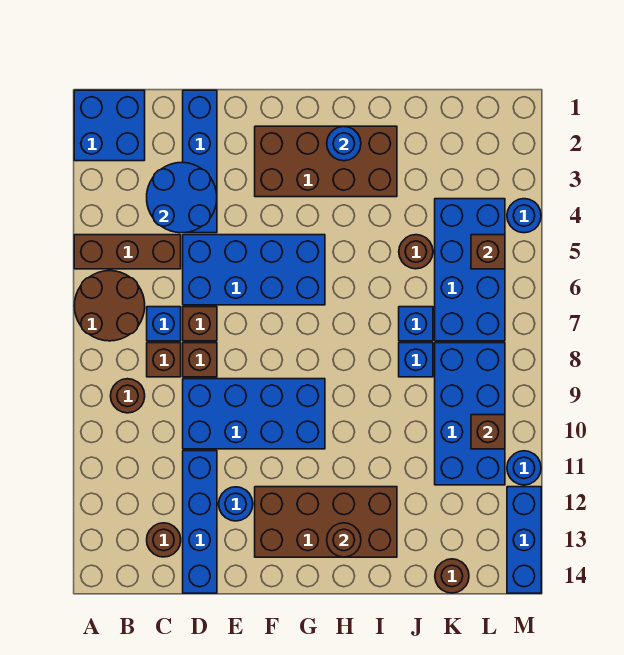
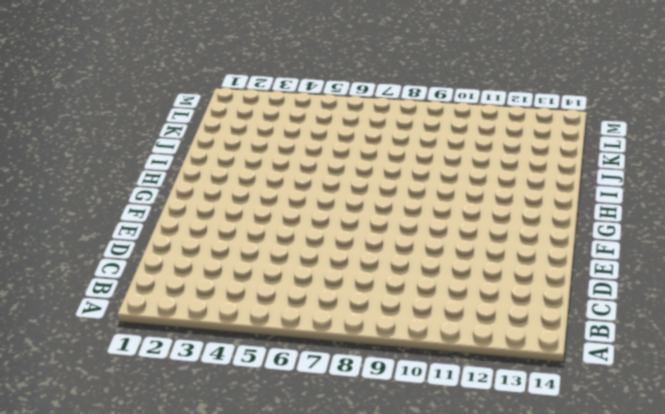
none -> blue 2x2 brick [74,90,145,161]
none -> brown 1x3 brick [74,235,181,269]
none -> brown 2x2 round brick [74,271,145,341]
none -> brown 1x1 round brick [111,379,145,413]

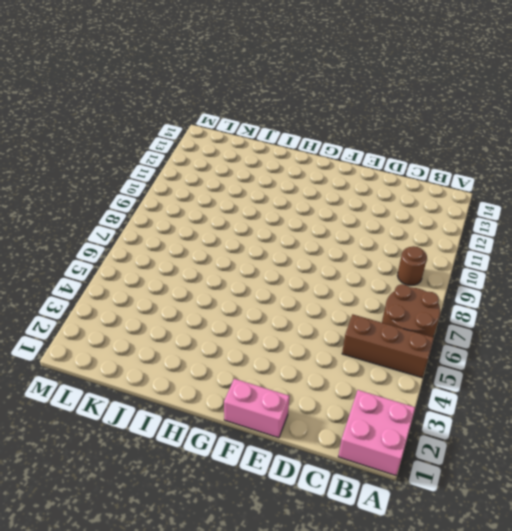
pink 2x2 brick [338,390,415,476] -> blue 2x2 brick [74,90,145,161]
pink 1x2 brick [224,379,289,438] -> none
none -> blue 1x1 brick [147,307,181,341]
none -> brown 1x1 brick [147,343,181,377]
none -> brown 1x1 round brick [147,523,181,557]
none -> blue 1x4 brick [183,90,217,233]

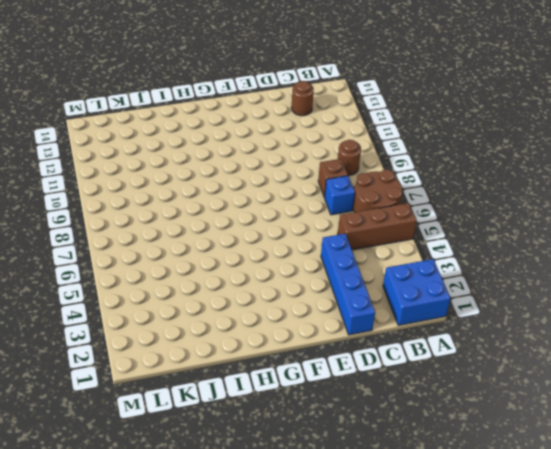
none -> blue 2x4 brick [183,235,325,305]
none -> brown 1x1 brick [183,307,217,341]
none -> brown 1x1 brick [183,343,217,377]
none -> blue 2x4 brick [183,379,325,449]

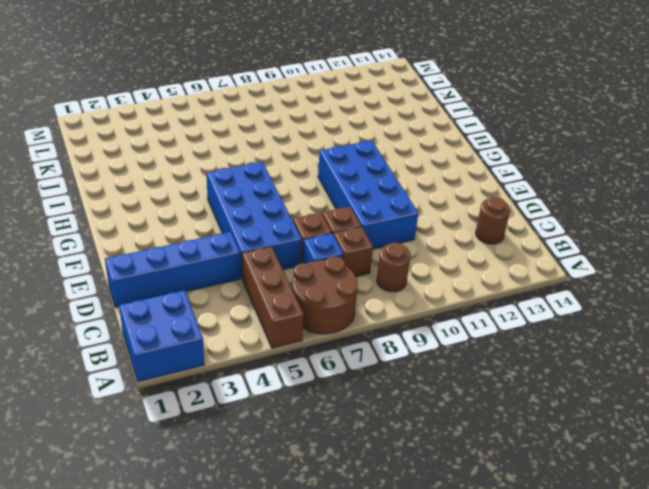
none -> blue 1x4 brick [183,451,217,593]
none -> blue 1x1 round brick [219,487,253,521]
none -> brown 2x4 brick [255,126,397,197]
none -> brown 2x4 brick [255,487,397,557]

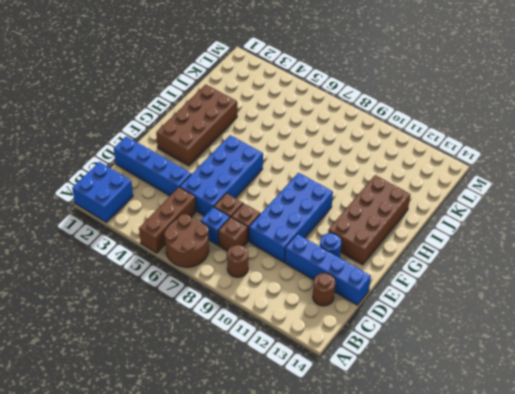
none -> brown 1x1 round brick [399,235,433,269]
none -> blue 1x1 brick [399,307,433,341]
none -> blue 1x1 brick [399,343,433,377]
none -> blue 2x4 brick [435,199,505,341]

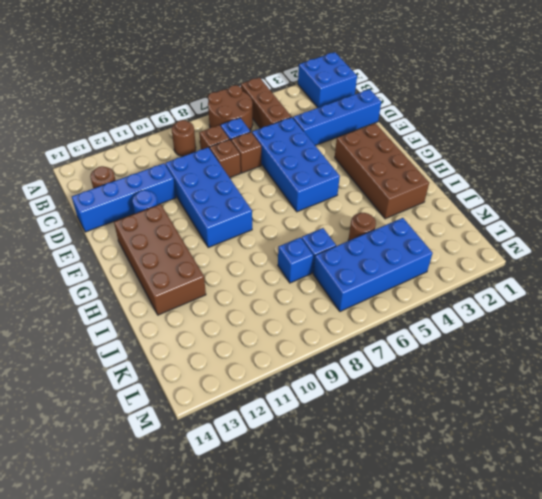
none -> blue 2x4 brick [435,343,505,485]
none -> brown 1x1 round brick [435,559,469,593]
none -> blue 1x1 round brick [507,199,541,233]
none -> blue 1x1 round brick [507,451,541,485]

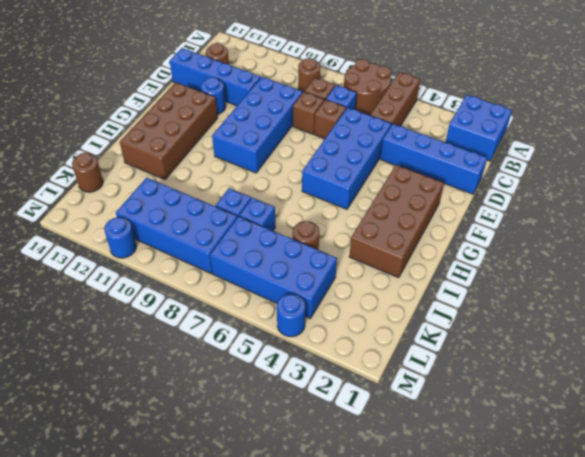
none -> blue 1x3 brick [507,487,541,593]
none -> blue 2x2 round brick [147,162,217,233]
none -> blue 1x1 round brick [327,126,361,161]
none -> brown 1x1 round brick [327,523,361,557]

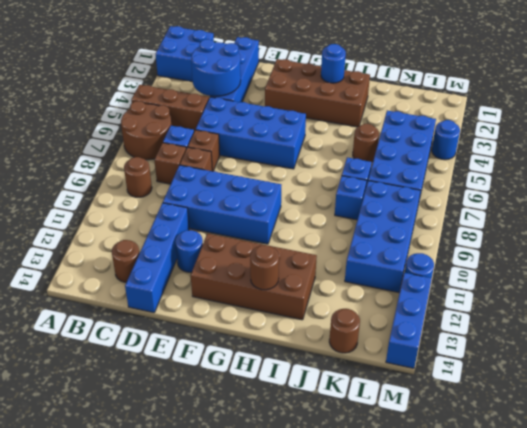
none -> brown 1x1 brick [471,235,505,269]
none -> brown 1x1 brick [471,415,505,449]

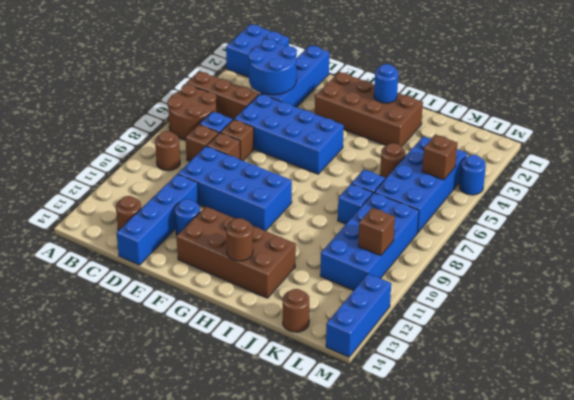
none -> blue 1x1 round brick [507,451,541,485]

